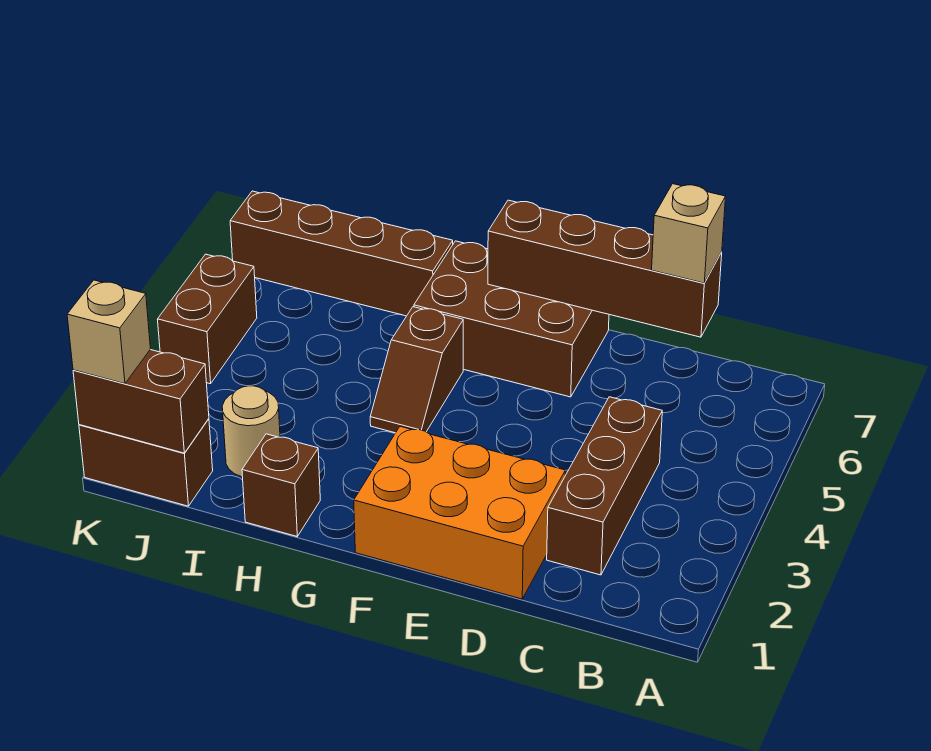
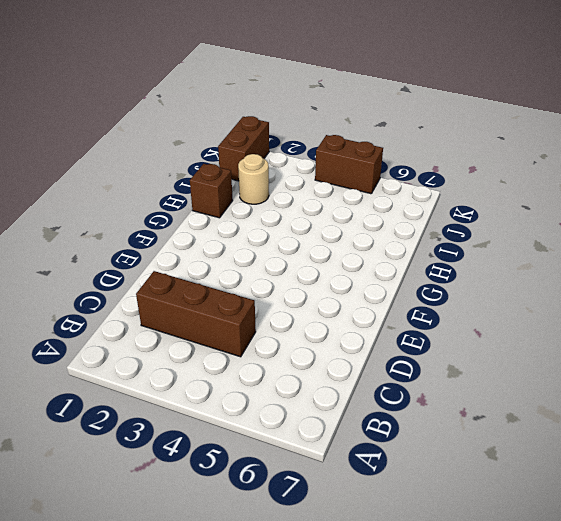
none -> orange 2x3 brick [354,426,565,599]
none -> brown 2x3 brick [414,241,609,397]
none -> brown 1x2 slope [370,307,463,433]

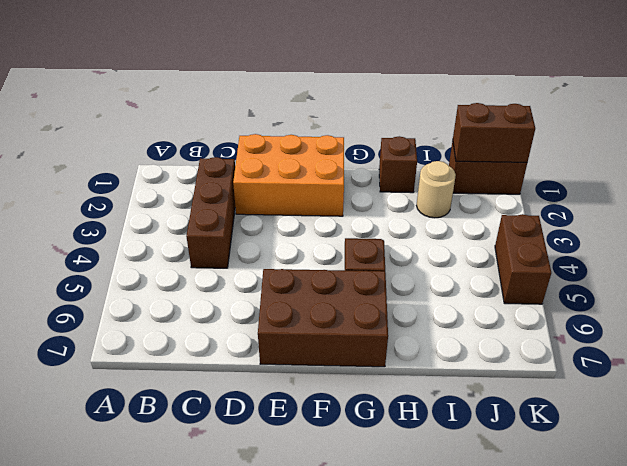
none -> brown 1x4 brick [230,191,453,316]
none -> brown 1x4 brick [488,200,722,337]
none -> tan 1x1 brick [652,184,726,283]

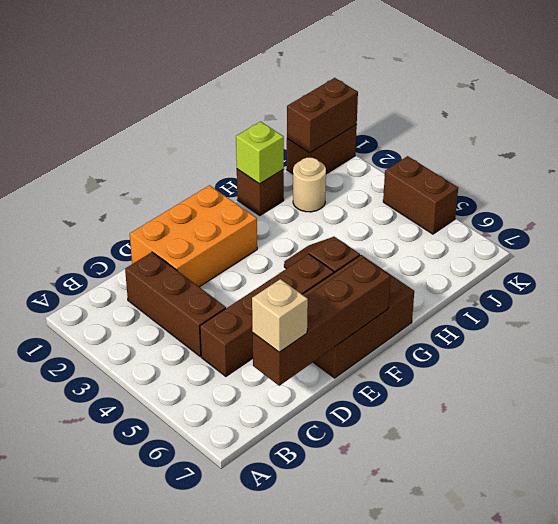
brown 1x4 brick [200,254,334,376] -> brown 1x4 brick moved to [230,191,453,316]
lime 1x1 brick [236,122,284,184] -> none
none -> tan 1x1 brick [67,280,150,384]

